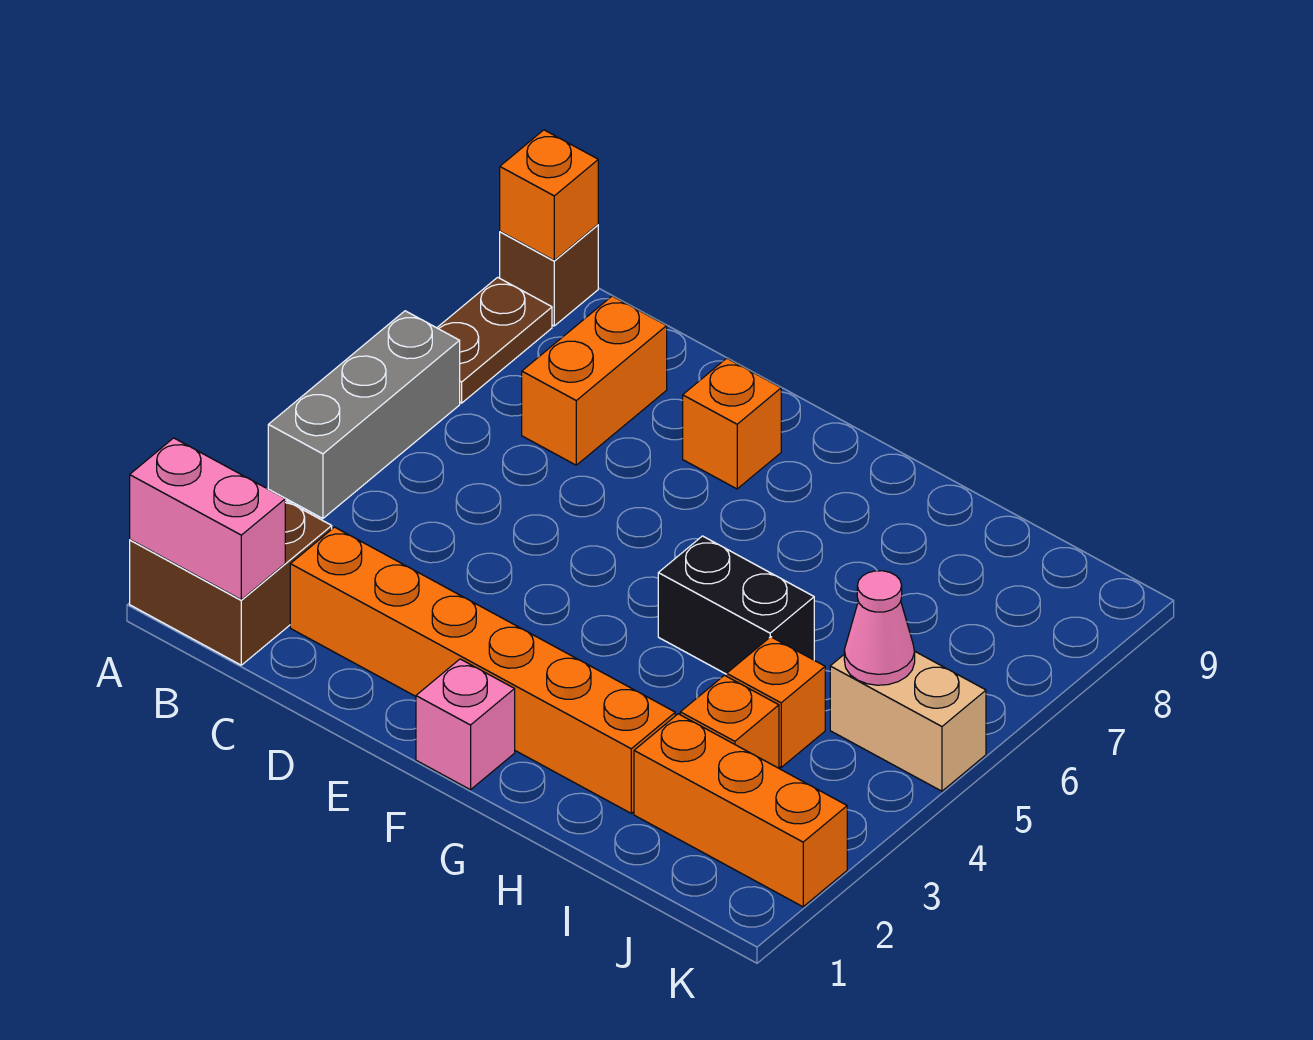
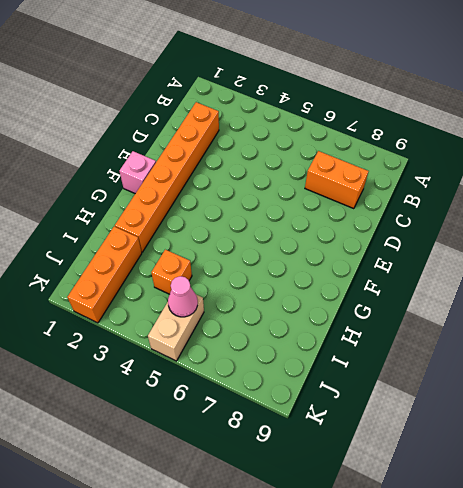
none -> brown 2x2 brick [130,500,332,665]
none -> grey 1x3 brick [268,311,460,519]
none -> brown 1x2 plate [437,277,552,403]

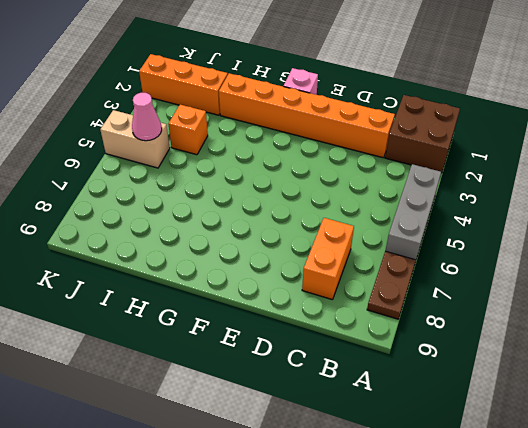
none -> brown 1x1 brick [500,225,598,326]
none -> orange 1x1 brick [683,358,781,489]
none -> black 1x2 brick [658,536,814,674]

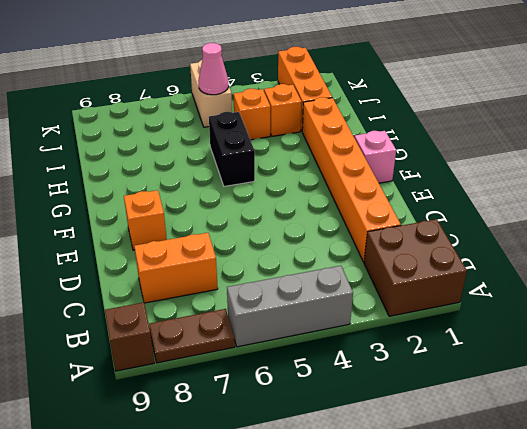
none -> pink 1x2 brick [130,438,285,600]
none -> orange 1x1 brick [500,130,598,260]

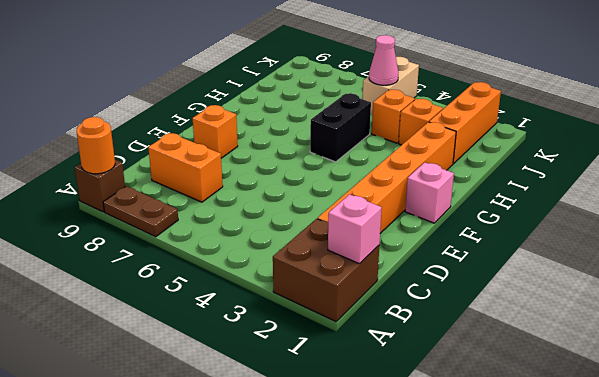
orange 1x1 round brick [76,117,115,174] -> orange 1x1 brick [500,130,598,260]
pink 1x1 brick [328,194,382,263] -> pink 1x2 brick [130,438,285,600]
none -> grey 1x3 brick [268,311,460,519]

